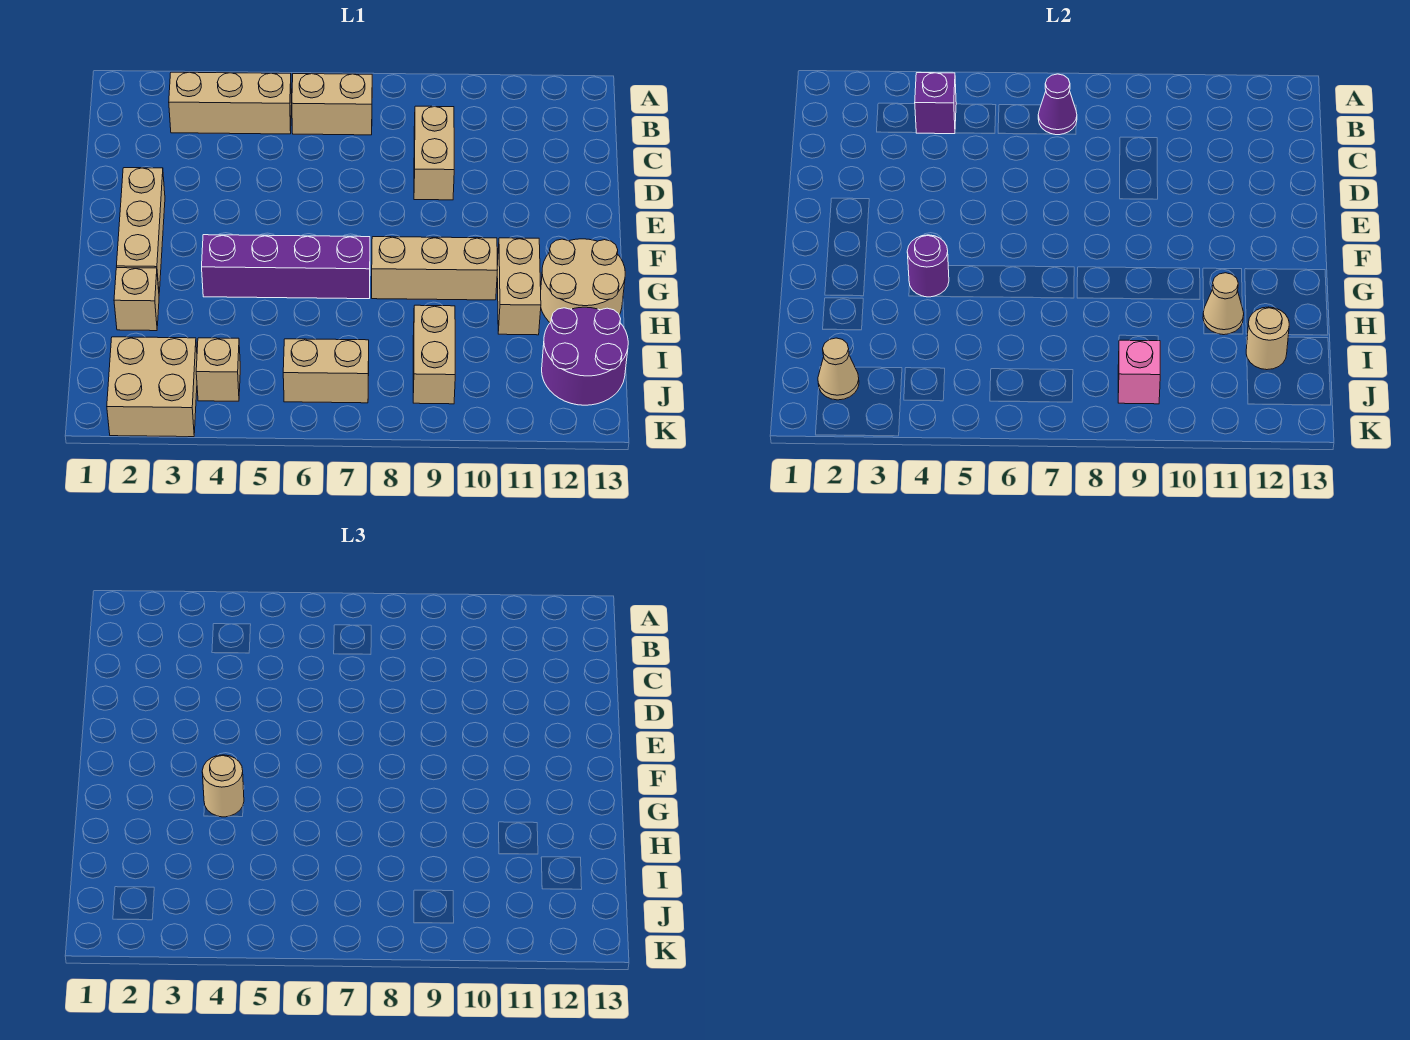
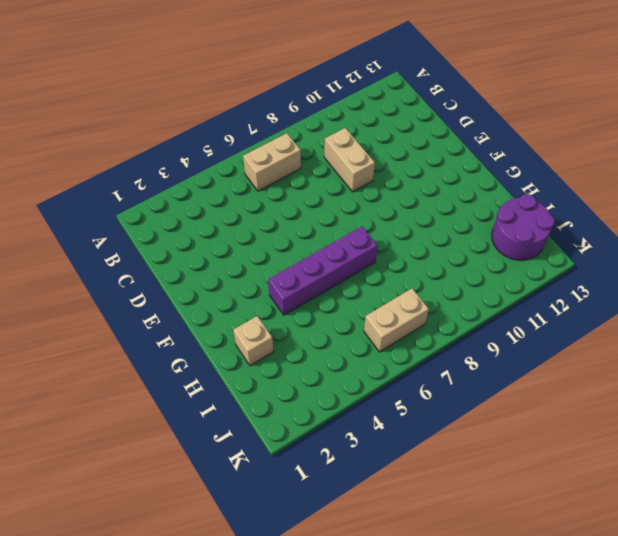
none -> tan 1x3 brick [169,72,292,134]
none -> tan 1x3 brick [117,168,165,292]
none -> tan 1x3 brick [372,237,497,300]

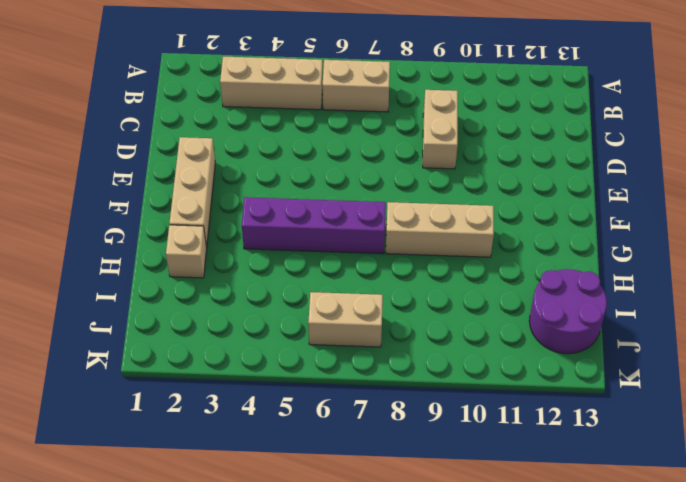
none -> tan 1x2 brick [497,238,541,335]
none -> tan 2x2 round brick [541,239,625,322]
none -> tan 1x2 brick [413,305,455,404]

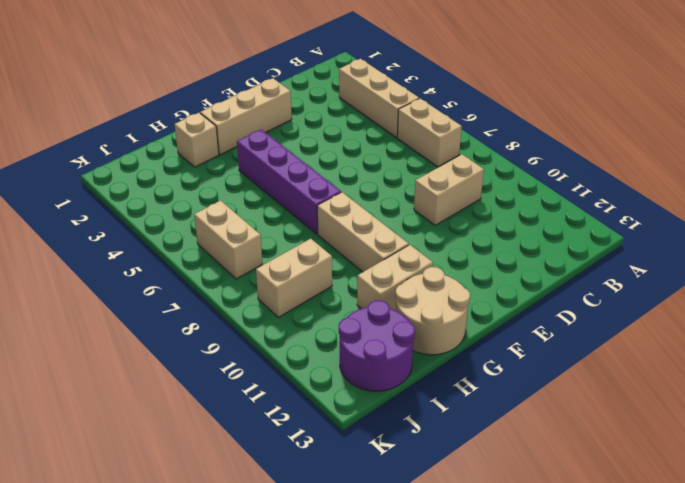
none -> tan 2x2 brick [107,337,197,437]
none -> tan 1x1 brick [196,338,240,401]
none -> purple 1x1 brick [915,73,956,134]

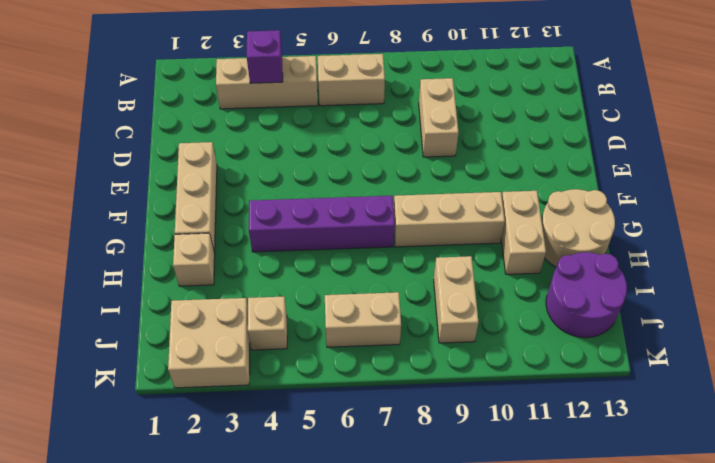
none -> purple 1x1 cone [1038,74,1077,135]
none -> purple 1x1 round brick [907,235,949,297]
none -> tan 1x1 cone [1203,273,1244,335]

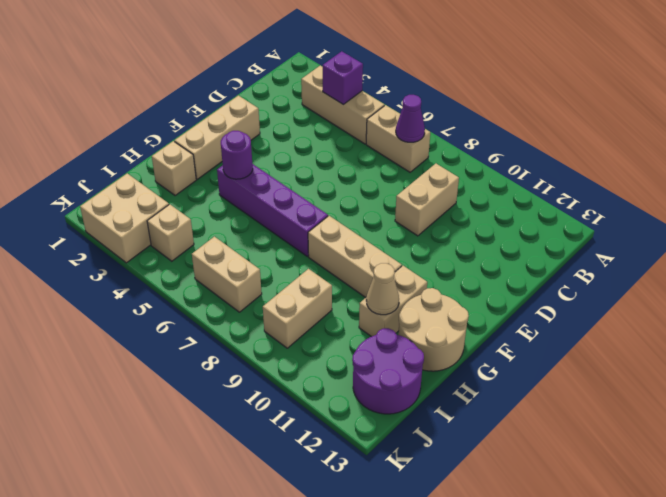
none -> tan 1x1 round brick [1246,307,1289,370]
none -> tan 1x1 cone [818,338,859,400]
none -> pink 1x1 brick [1118,340,1160,404]

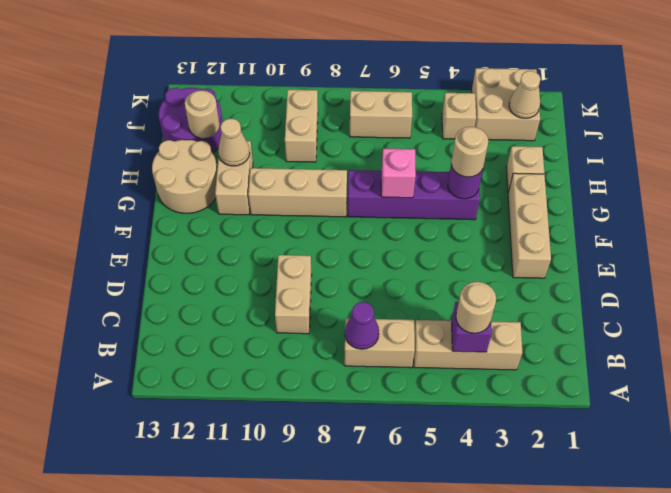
tan 1x1 round brick [456,282,496,333] -> none
pink 1x1 brick [381,148,416,198] -> pink 1x1 brick moved to [1118,340,1160,404]

